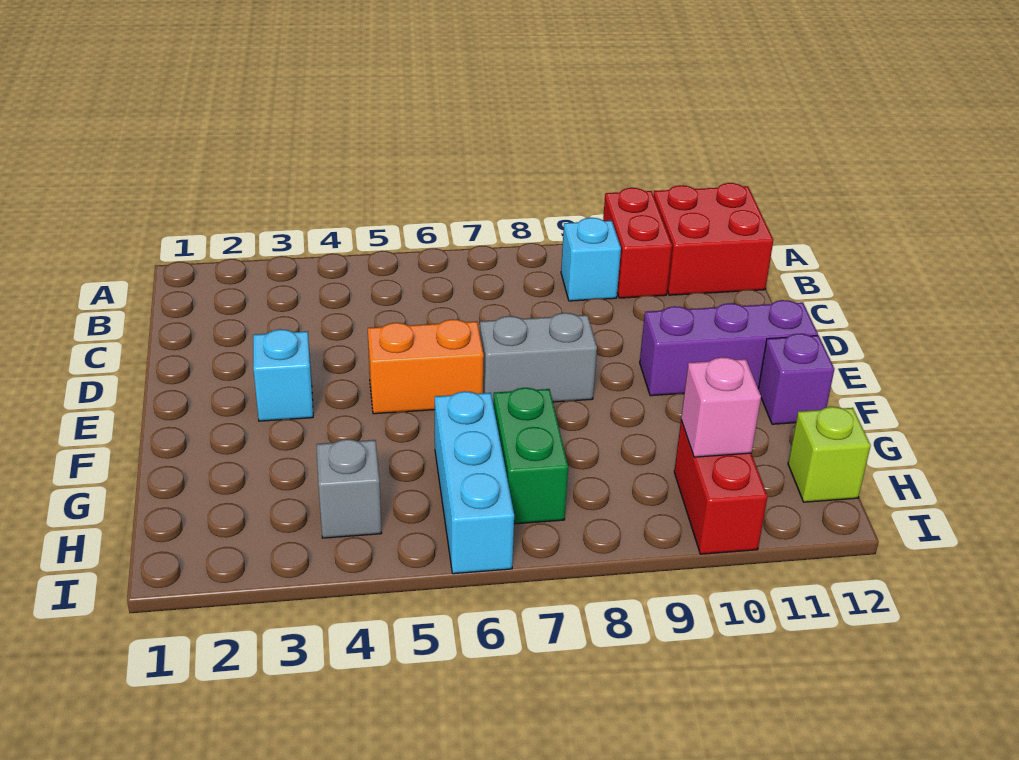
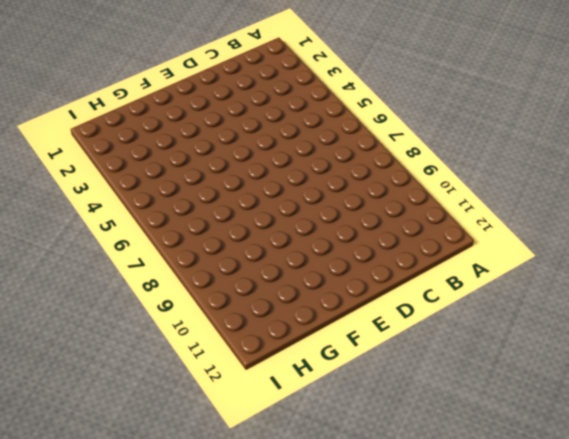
none -> red 1x2 brick [603,188,672,298]
none -> red 2x2 brick [654,183,773,295]
none -> cyan 1x1 brick [561,218,621,301]

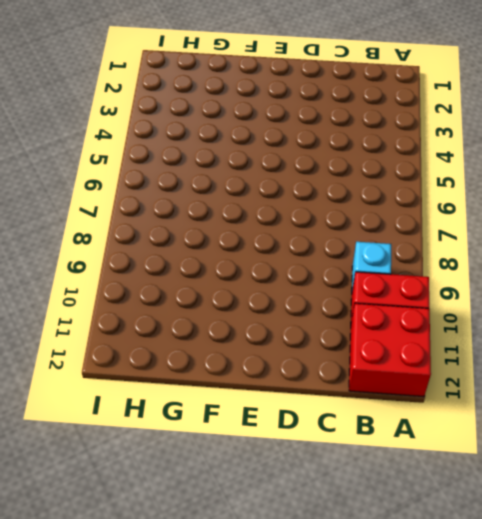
none -> cyan 1x1 brick [253,329,313,421]
none -> orange 1x2 brick [368,319,484,414]
none -> grey 1x2 brick [480,313,597,403]

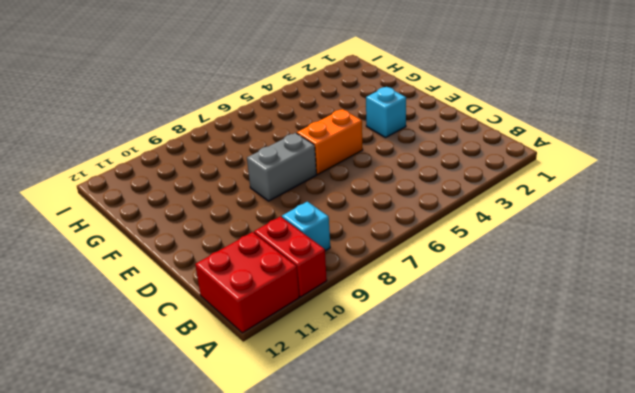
none -> purple 1x3 brick [640,300,818,396]
none -> purple 1x1 brick [758,334,834,424]
none -> cyan 1x3 brick [435,391,514,574]

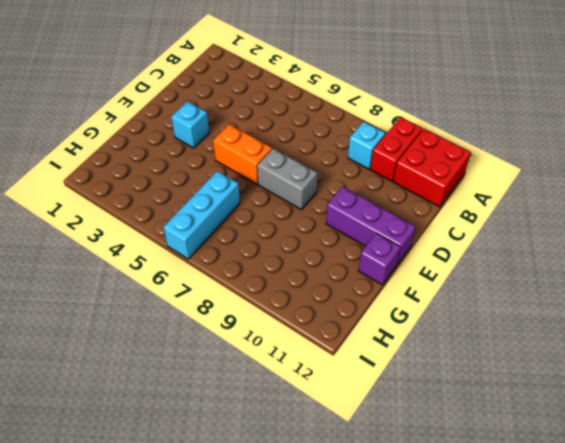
none -> green 1x2 brick [493,388,568,524]
none -> grey 1x1 brick [316,439,381,538]
none -> red 1x2 brick [674,420,768,554]

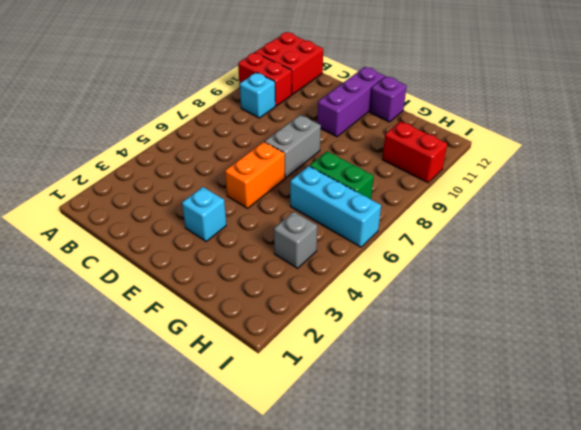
none -> lime 1x1 brick [788,407,871,502]
none -> pink 1x1 brick [681,357,761,457]

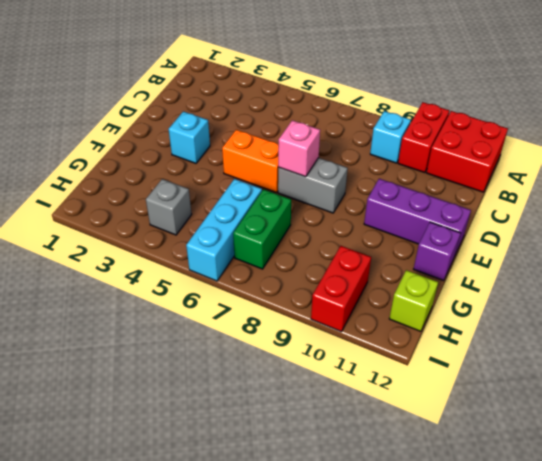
pink 1x1 brick [278,120,320,177] -> pink 1x1 brick moved to [681,357,761,457]

